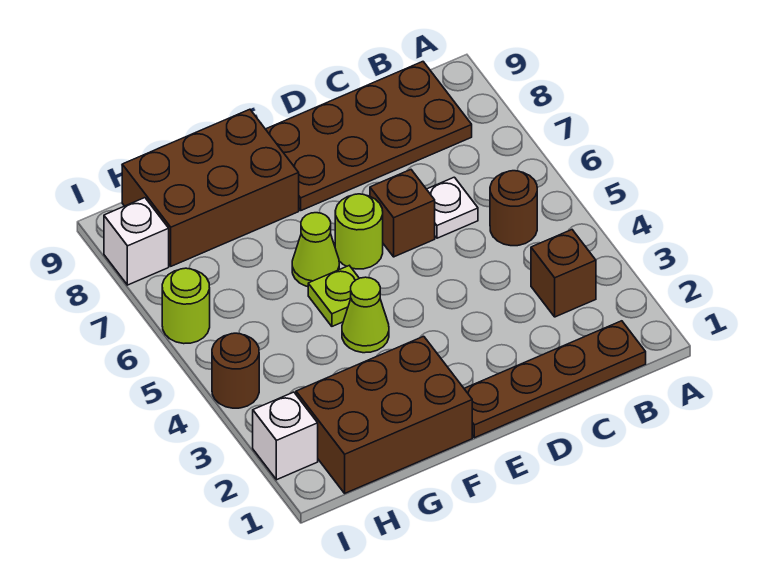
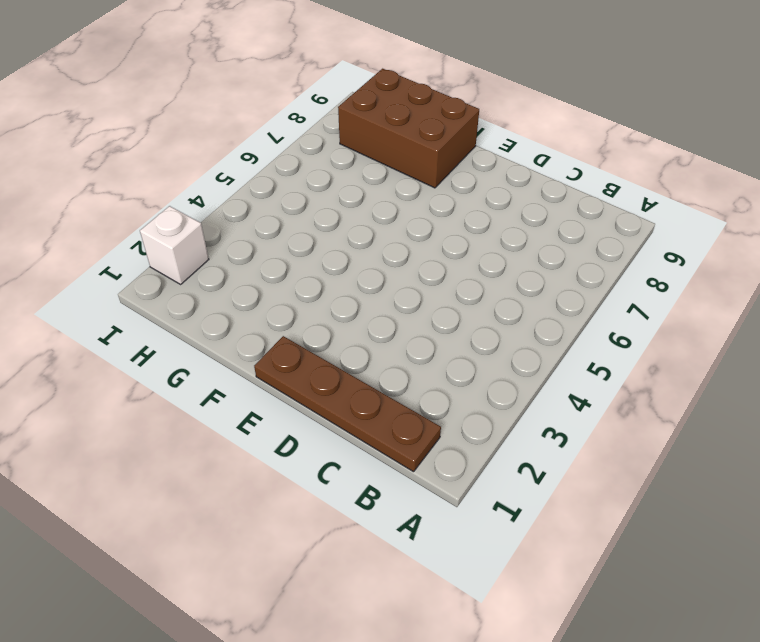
none -> brown 1x1 brick [531,230,596,317]
none -> brown 1x1 round brick [490,171,537,246]
none -> brown 2x4 plate [266,62,472,210]

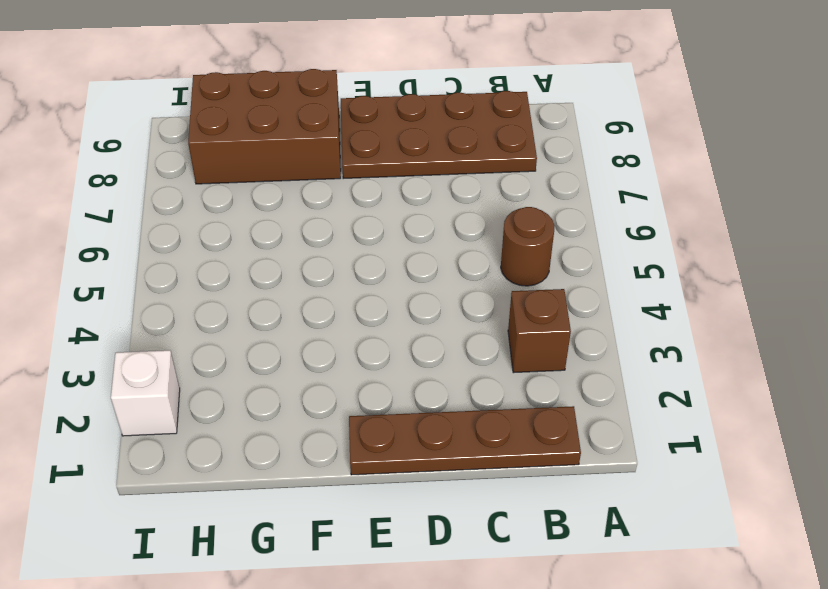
none -> white 1x1 plate [427,177,478,238]
none -> brown 1x1 brick [370,170,435,257]
none -> lime 1x1 round brick [335,194,383,269]

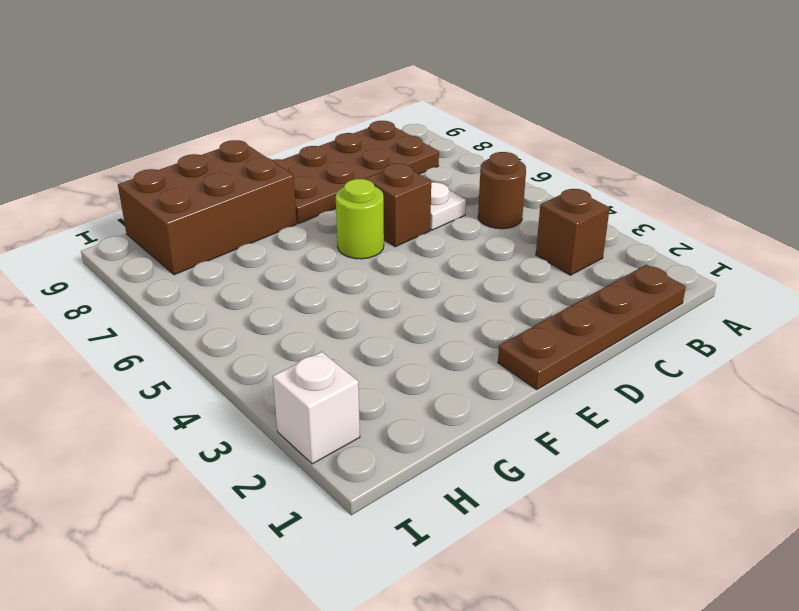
none -> brown 2x3 brick [296,336,472,493]
none -> lime 1x1 cone [342,277,389,353]
none -> lime 1x1 plate [308,266,359,326]

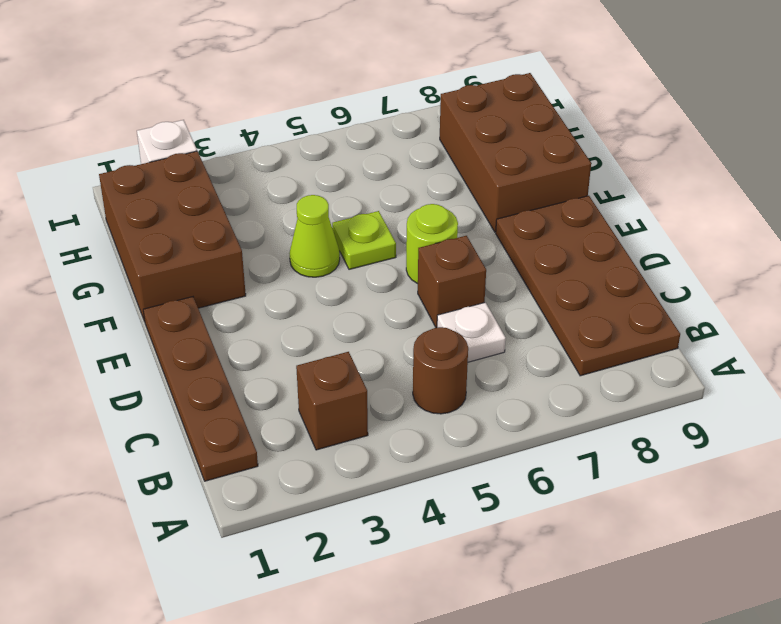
none -> lime 1x1 cone [292,213,339,287]
none -> brown 1x1 round brick [212,333,259,408]
none -> lime 1x1 round brick [162,268,210,344]

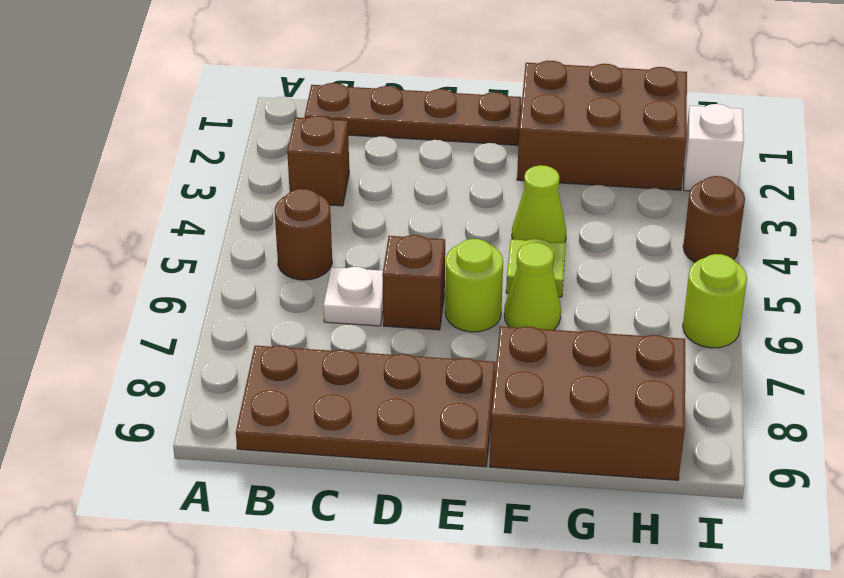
none -> white 1x1 brick [104,198,169,285]

